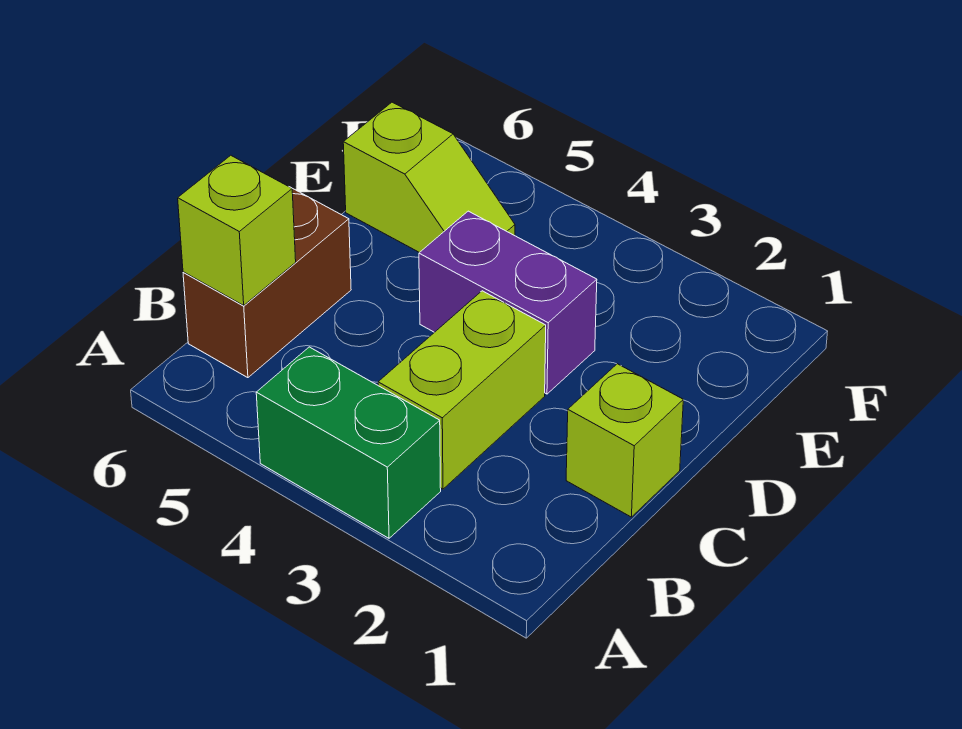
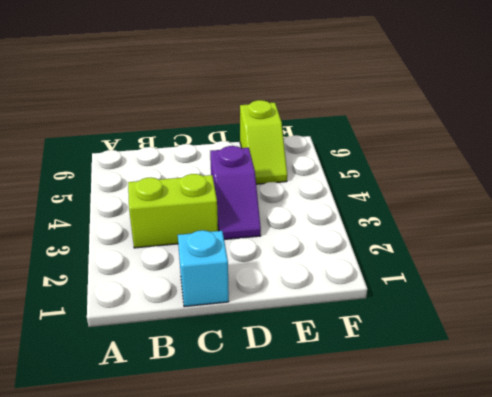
cyan 1x1 brick [178,230,229,307] -> lime 1x1 brick [566,364,683,517]
purple 1x2 slope [210,146,261,240] -> purple 1x2 brick [419,211,597,394]
none -> green 1x2 brick [256,347,441,538]
none -> brown 1x2 brick [183,189,351,378]

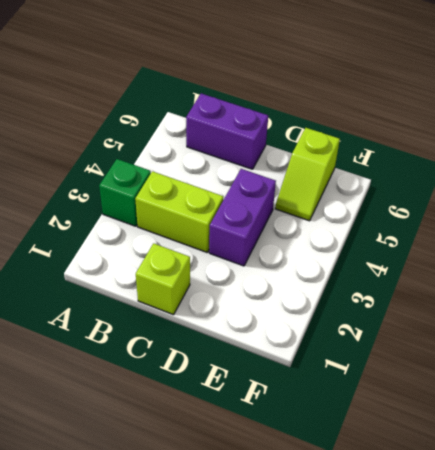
green 1x1 brick [99,159,151,226] -> green 1x2 brick [256,347,441,538]
purple 1x2 brick [186,93,268,169] -> brown 1x2 brick [183,189,351,378]
none -> lime 1x1 brick [178,155,296,305]

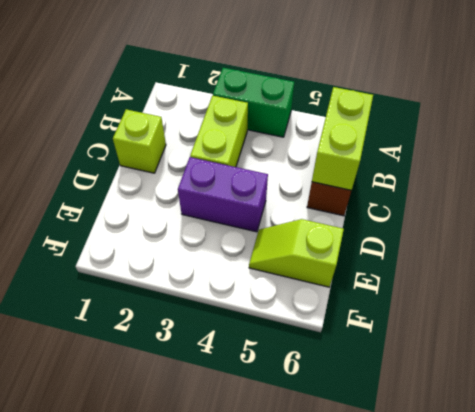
lime 1x2 brick [312,87,373,190] -> lime 1x1 brick [178,155,296,305]

